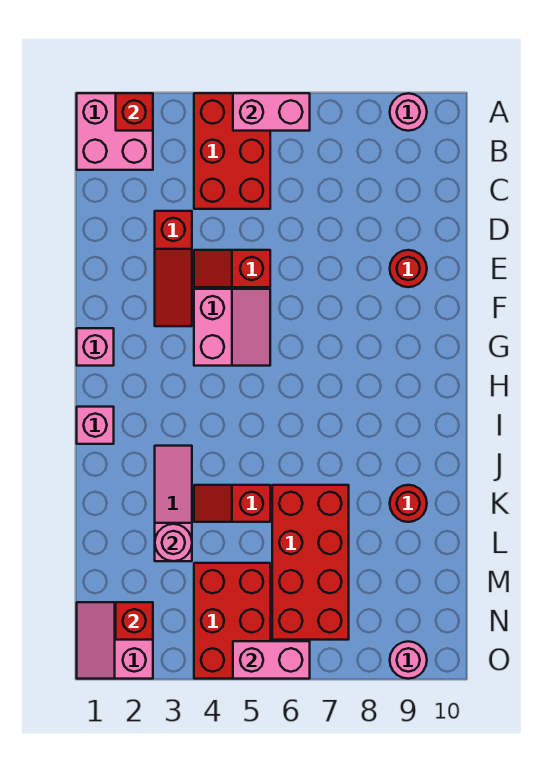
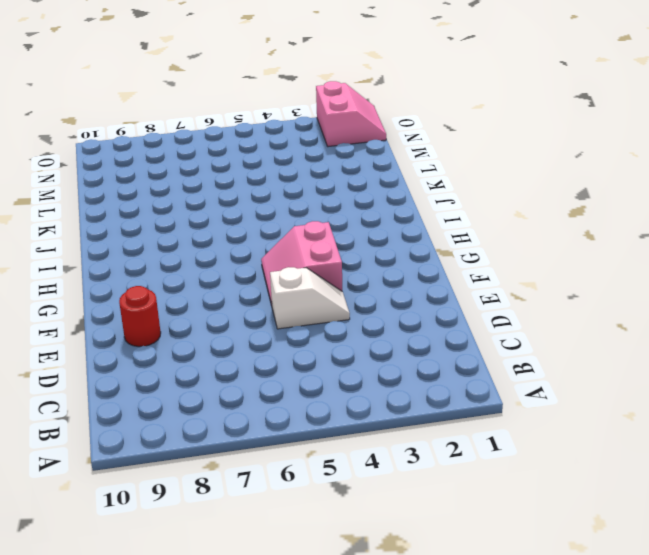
white 1x2 slope [270,267,350,329] -> red 1x2 slope [194,250,270,287]
none -> pink 2x2 brick [77,93,153,170]
none -> red 2x3 brick [194,93,270,209]
none -> pink 1x1 round brick [390,93,427,131]

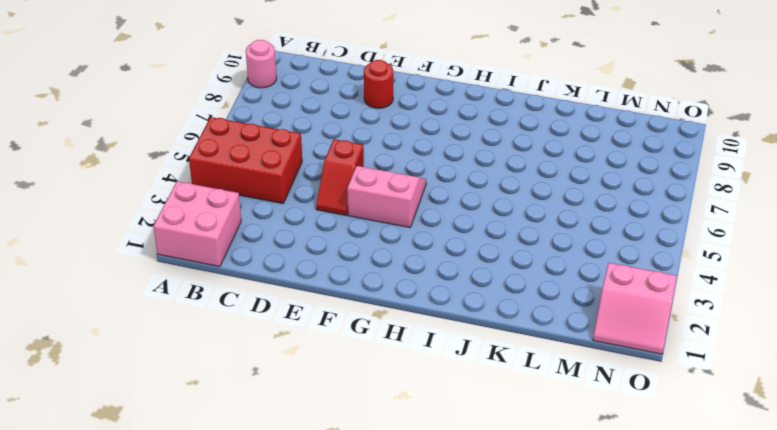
none -> red 1x3 slope [155,211,192,326]
none -> pink 1x1 brick [77,328,114,366]
none -> pink 1x1 brick [77,407,114,444]

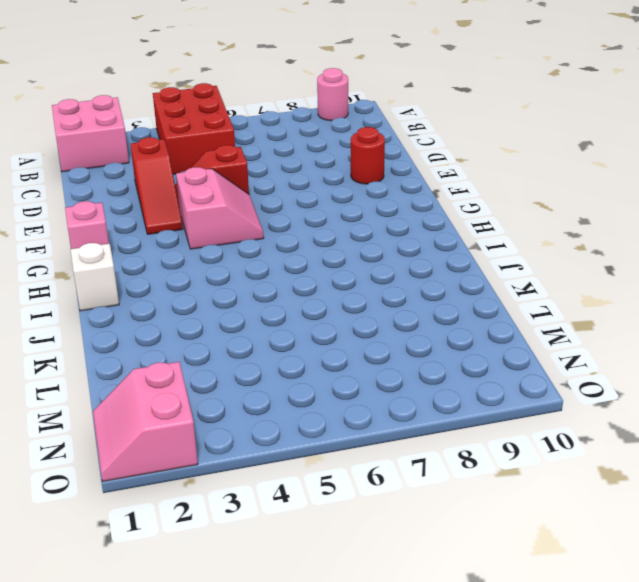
white 1x1 brick [71,243,119,311] -> pink 1x1 brick [77,407,114,444]
none -> pink 1x3 slope [155,446,192,561]
none -> red 1x2 slope [194,485,270,522]
none -> red 2x4 brick [272,485,349,640]

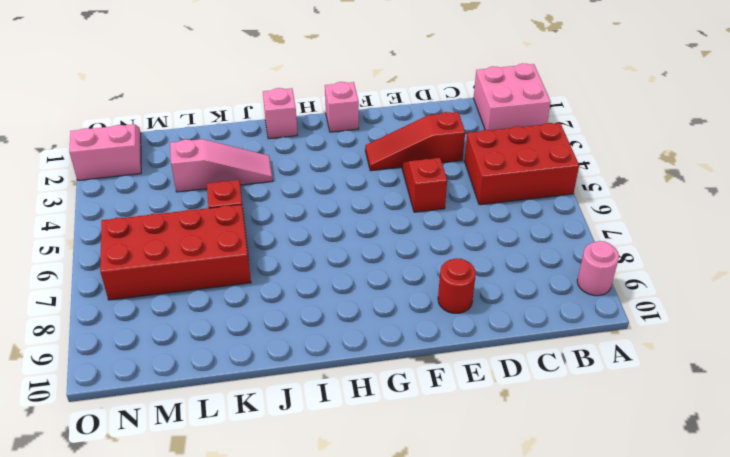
none -> pink 2x2 slope [194,289,270,366]
none -> red 1x1 round brick [390,485,427,522]
none -> red 2x3 brick [194,563,270,679]

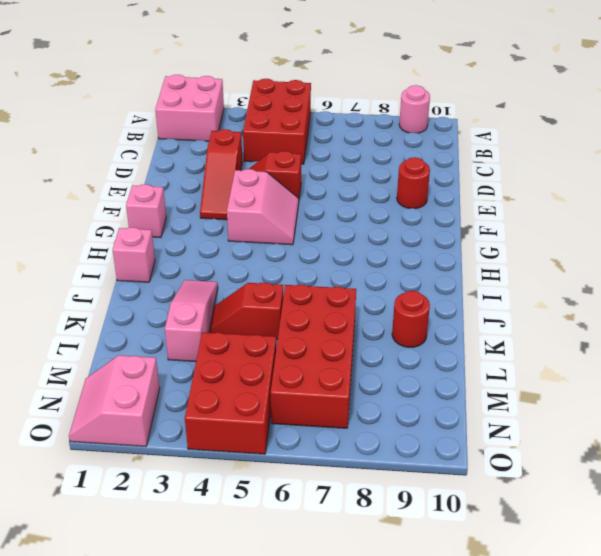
none -> pink 1x1 round brick [390,641,427,679]
none -> red 1x1 brick [116,93,153,131]
none -> pink 1x2 brick [233,93,310,131]

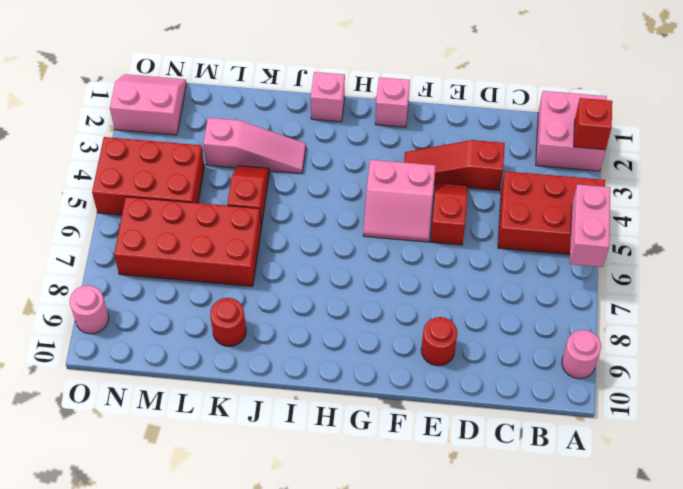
none -> pink 1x1 round brick [155,524,192,561]
none -> red 1x1 brick [116,602,153,640]
none -> pink 1x2 brick [233,641,310,679]

